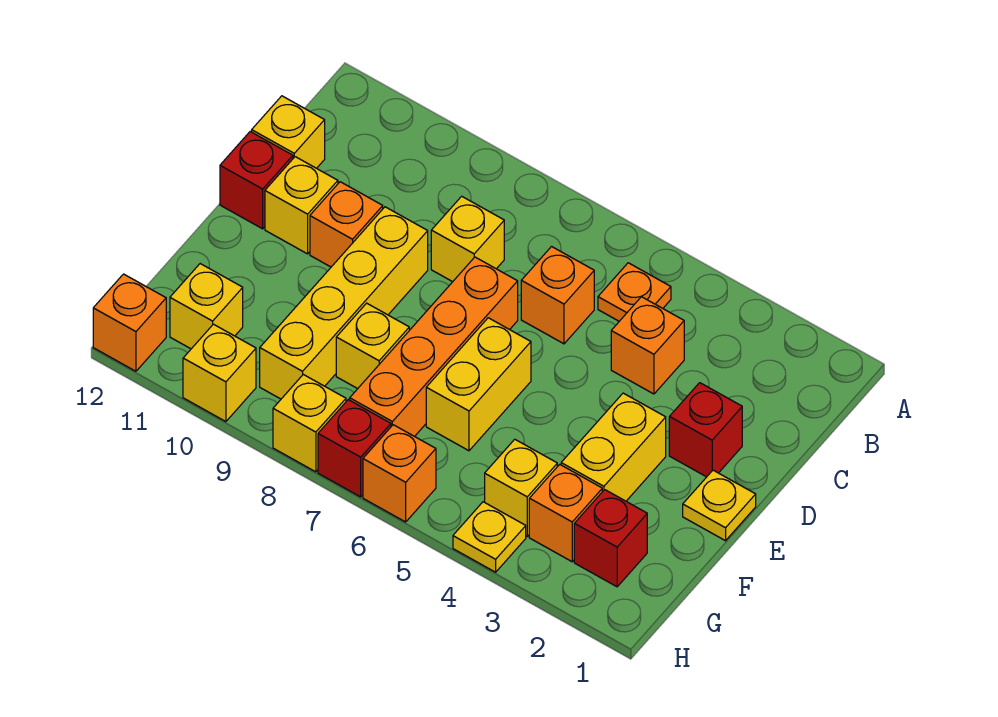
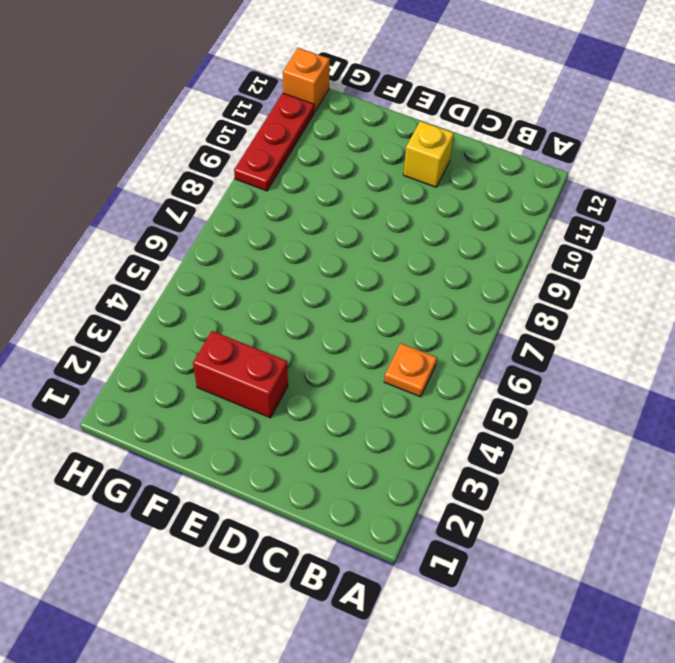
red 1x2 brick [193,331,288,418] -> yellow 1x2 brick [561,393,666,501]
red 1x3 plate [234,93,314,191] -> yellow 1x1 brick [183,324,256,422]
none -> orange 1x1 brick [611,297,684,394]
none -> orange 1x1 brick [521,247,594,344]
none -> yellow 1x1 brick [431,196,504,282]

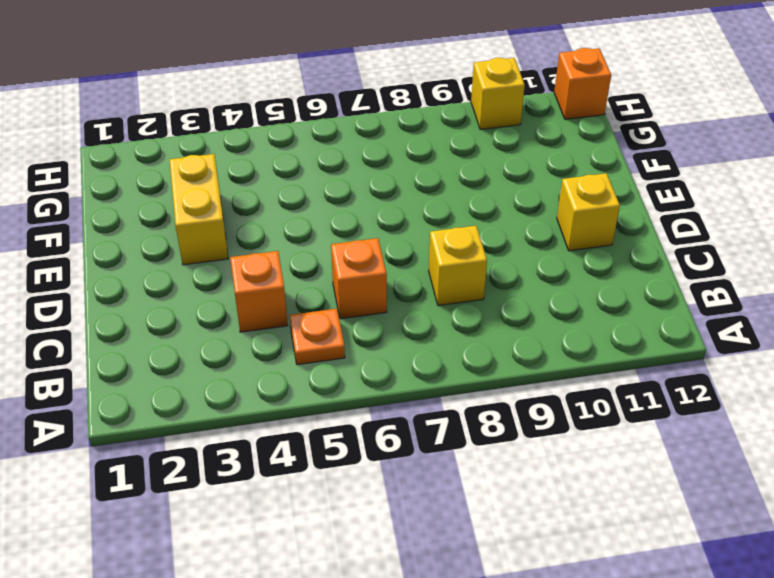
none -> yellow 1x1 brick [252,96,325,168]
none -> red 1x1 brick [669,383,742,477]
none -> orange 1x4 brick [350,257,518,437]

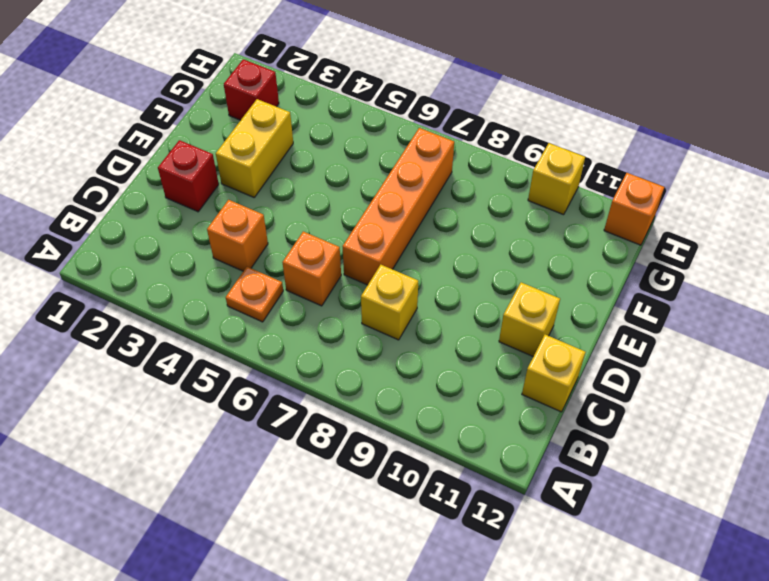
none -> yellow 1x4 brick [260,207,428,399]
none -> orange 1x1 brick [310,182,383,267]
none -> red 1x1 brick [220,132,293,229]

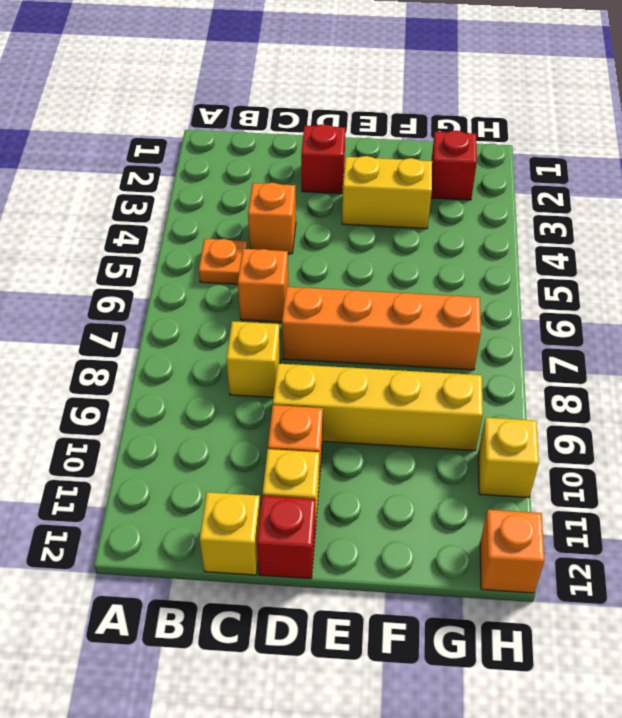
none -> yellow 1x1 plate [683,470,756,541]
none -> yellow 1x2 brick [426,318,531,451]
none -> yellow 1x1 brick [336,303,409,389]

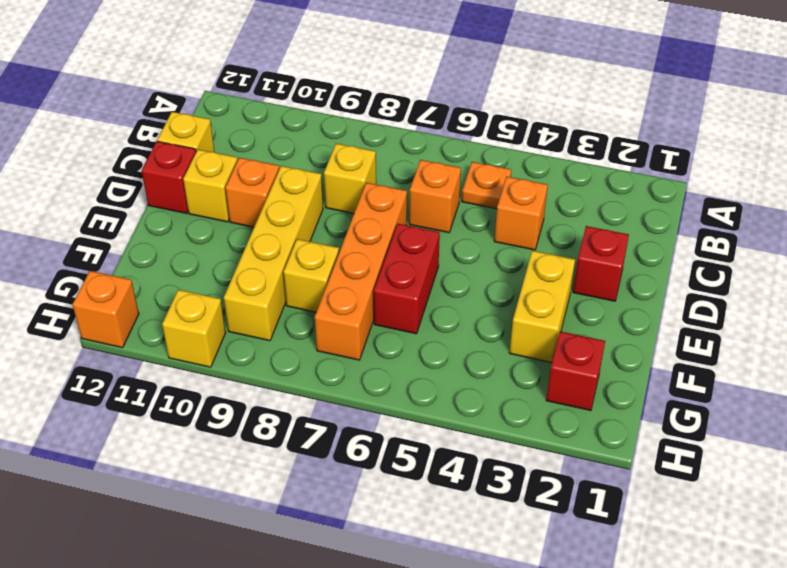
red 1x2 brick [374,224,440,334] -> yellow 1x2 brick [426,318,531,451]
none -> yellow 1x1 plate [683,470,756,541]
none -> orange 1x1 brick [529,464,602,562]
none -> yellow 1x1 brick [485,439,557,536]

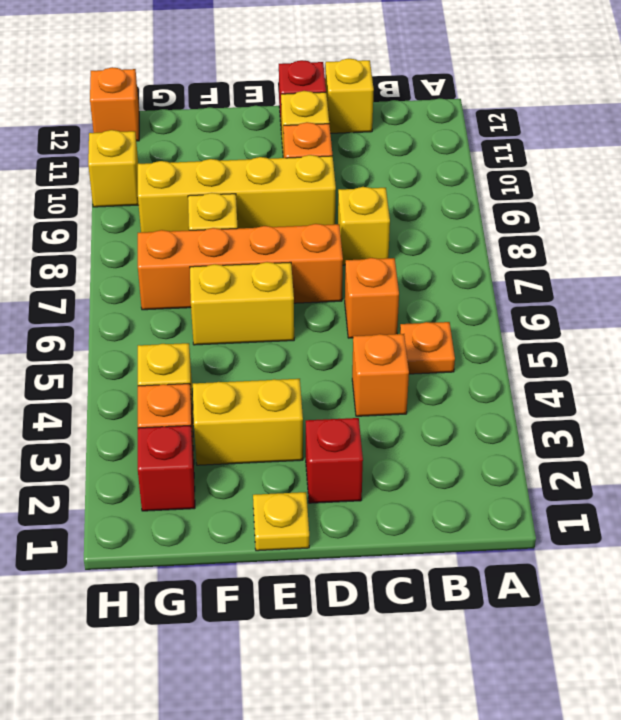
none -> yellow 1x1 brick [170,264,243,349]
none -> yellow 1x1 plate [453,502,526,572]
none -> orange 1x1 brick [363,425,436,522]

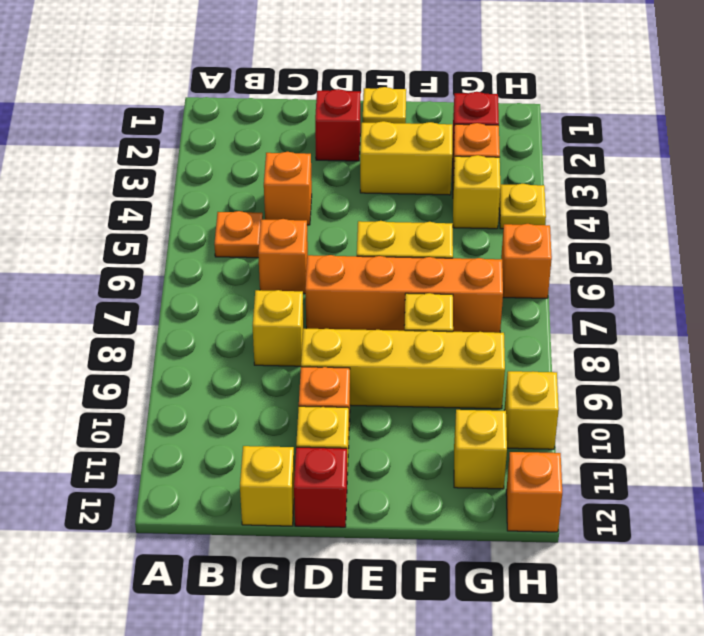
none -> red 1x1 brick [318,400,391,497]
none -> yellow 1x1 brick [273,375,346,472]

